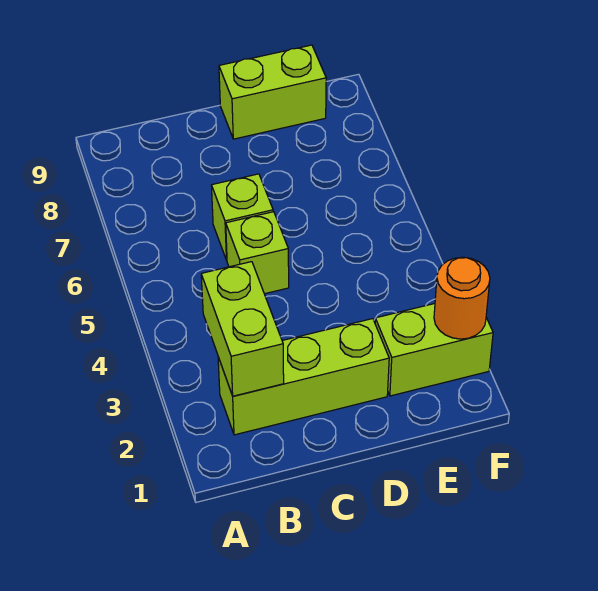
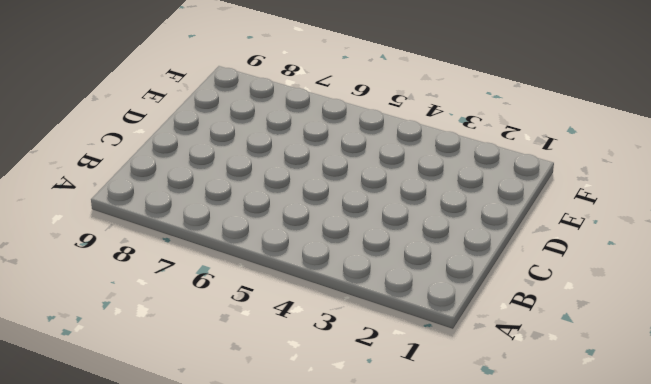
none -> lime 1x3 brick [218,319,389,435]
none -> lime 1x1 brick [226,212,289,294]

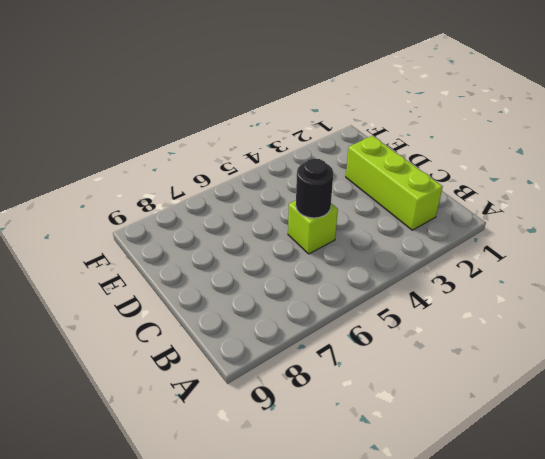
black 1x1 round brick [296,159,333,218] -> none
none -> lime 1x1 brick [211,174,273,260]
none -> lime 1x2 brick [219,45,326,139]

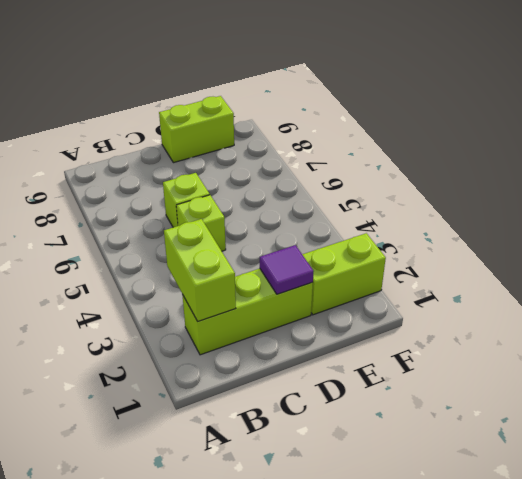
purple 1x1 tile [260,245,314,294] -> none
none -> orange 1x1 round brick [434,257,490,339]

